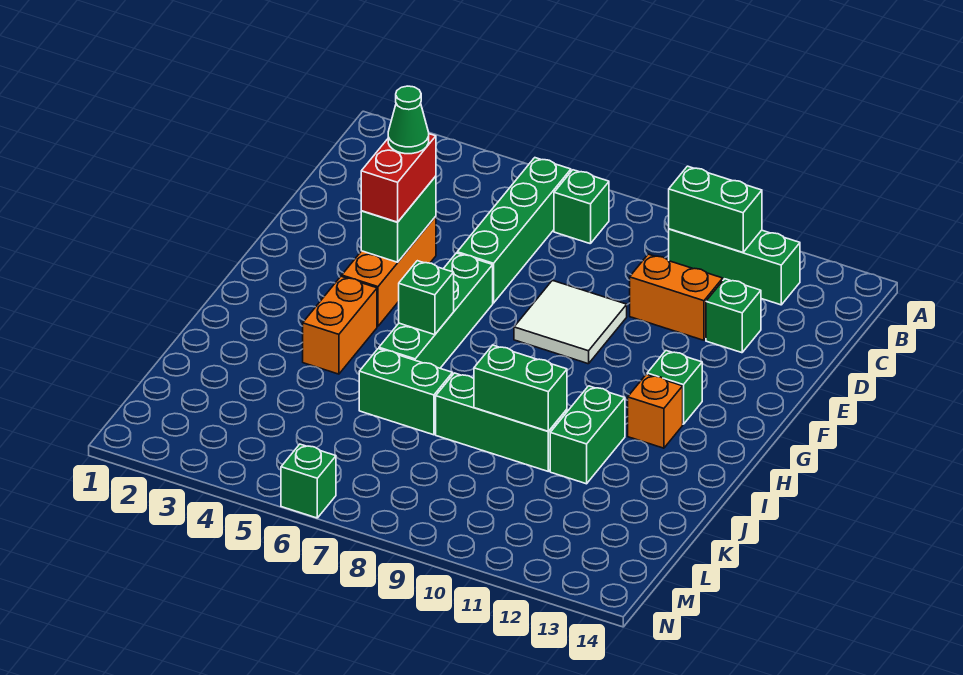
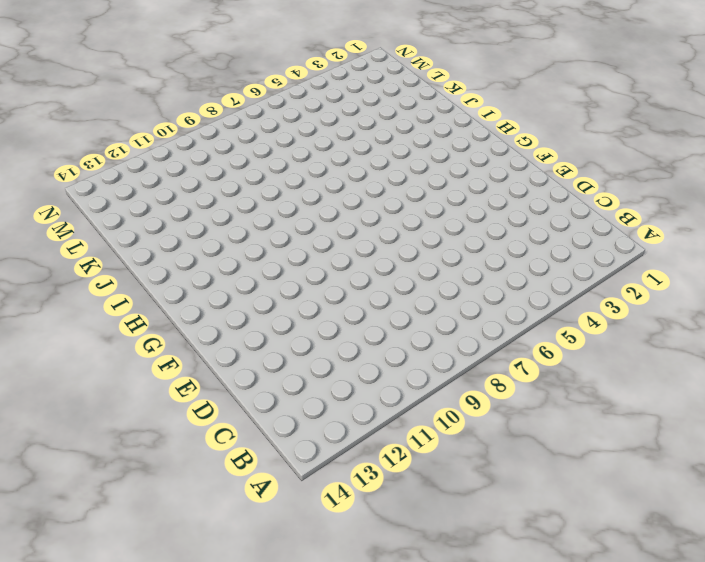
none -> green 1x4 brick [457,158,571,303]
none -> green 1x1 brick [554,170,609,244]
none -> green 1x3 brick [669,229,800,305]

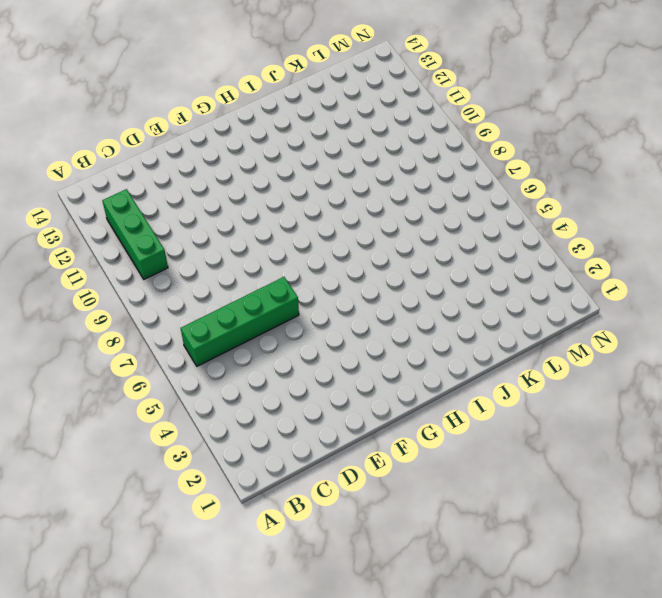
none -> green 1x1 brick [554,170,609,244]
none -> orange 1x2 brick [630,254,723,340]
none -> green 1x1 brick [706,279,761,353]

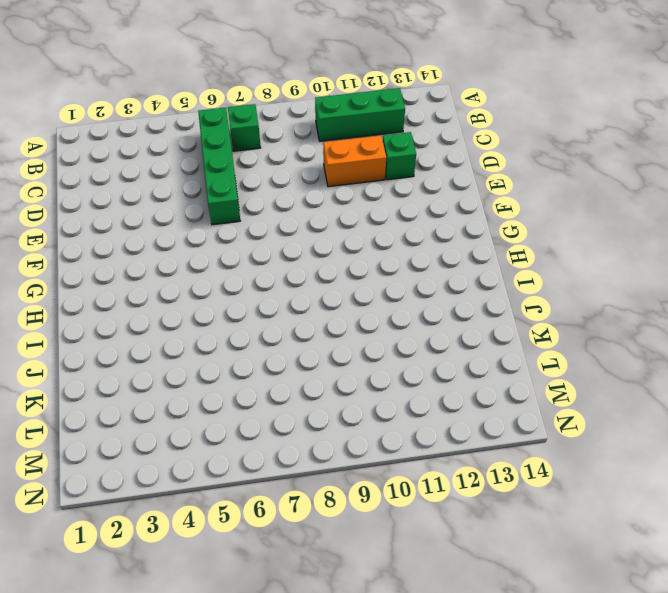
none -> orange 1x3 brick [342,216,436,326]
none -> white 2x2 tile [514,280,627,364]
none -> green 1x4 brick [379,253,493,368]

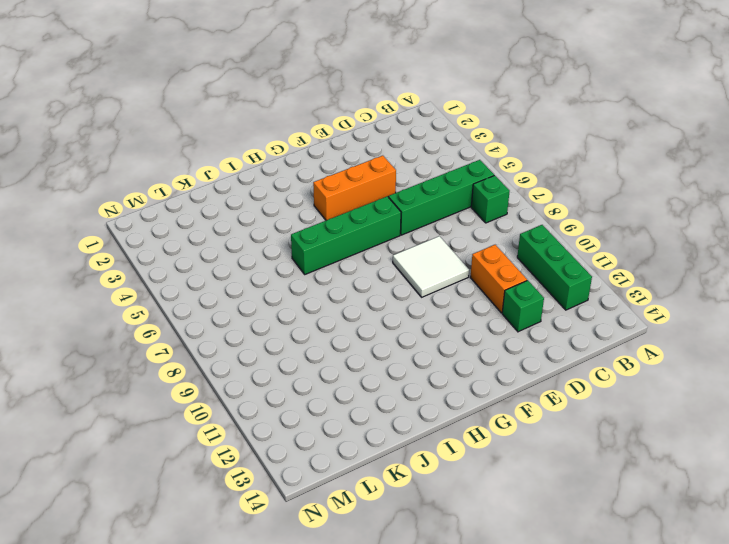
none -> green 1x1 brick [647,351,702,424]
none -> orange 1x2 brick [303,276,377,374]
none -> orange 1x1 brick [628,374,683,448]

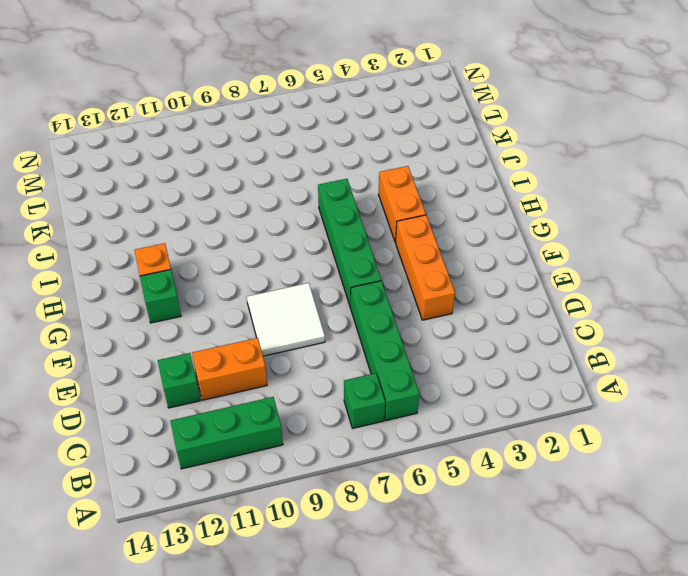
none -> green 1x2 brick [550,386,625,484]
none -> green 1x2 brick [359,349,453,435]
none -> green 1x3 brick [436,373,567,471]

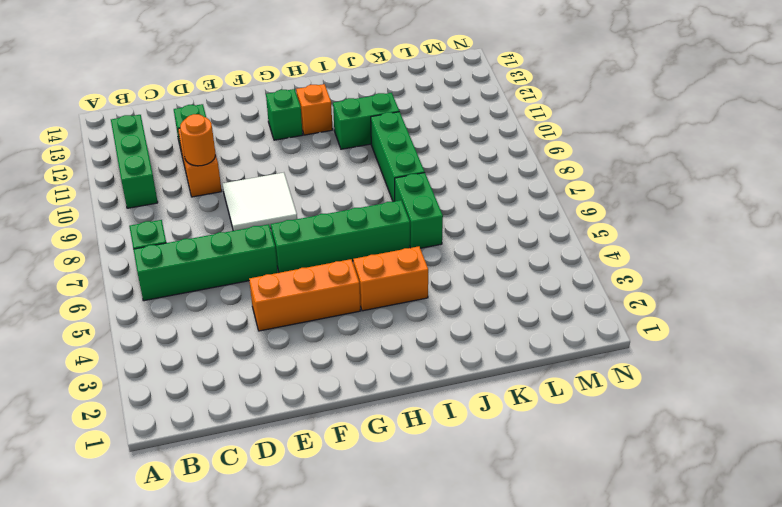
orange 1x1 round brick [180,114,215,166] -> none
none -> green 1x1 brick [281,444,336,518]
none -> green 1x2 brick [669,166,762,252]
none -> green 1x2 brick [361,176,436,262]

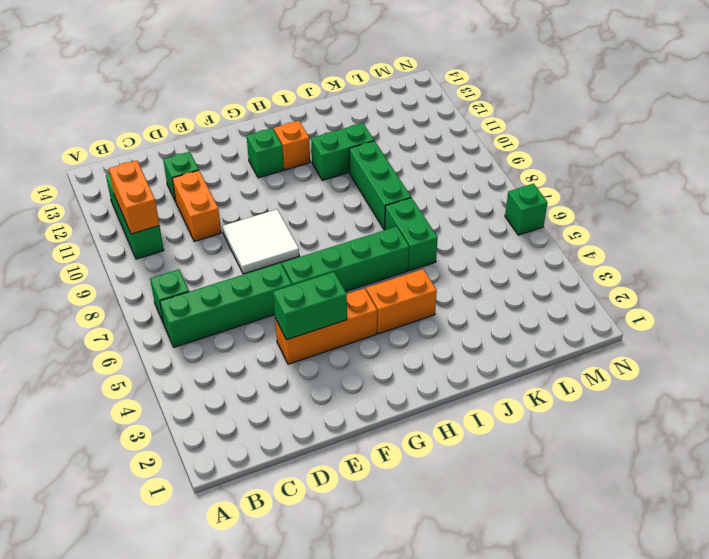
orange 1x2 brick [109,160,160,234] -> green 1x2 brick [669,166,762,252]
none -> green 1x1 brick [399,261,454,335]
none -> green 1x2 brick [474,345,567,431]
none -> red 1x2 brick [361,134,436,222]

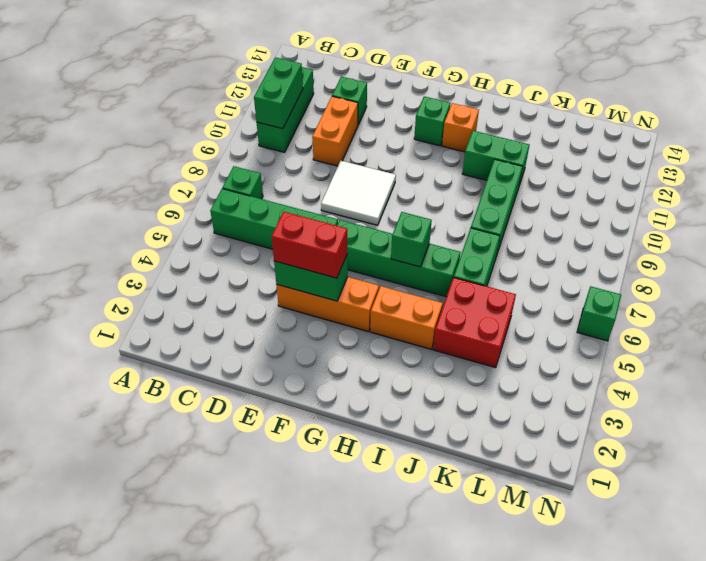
red 2x2 brick [433,278,516,368] -> none
none -> green 1x2 brick [474,345,567,431]
none -> green 1x1 cone [388,86,429,154]

